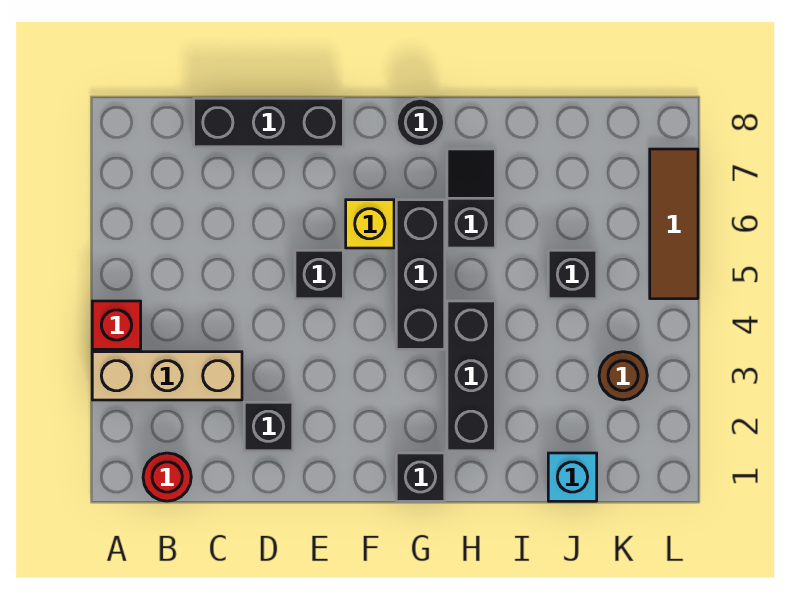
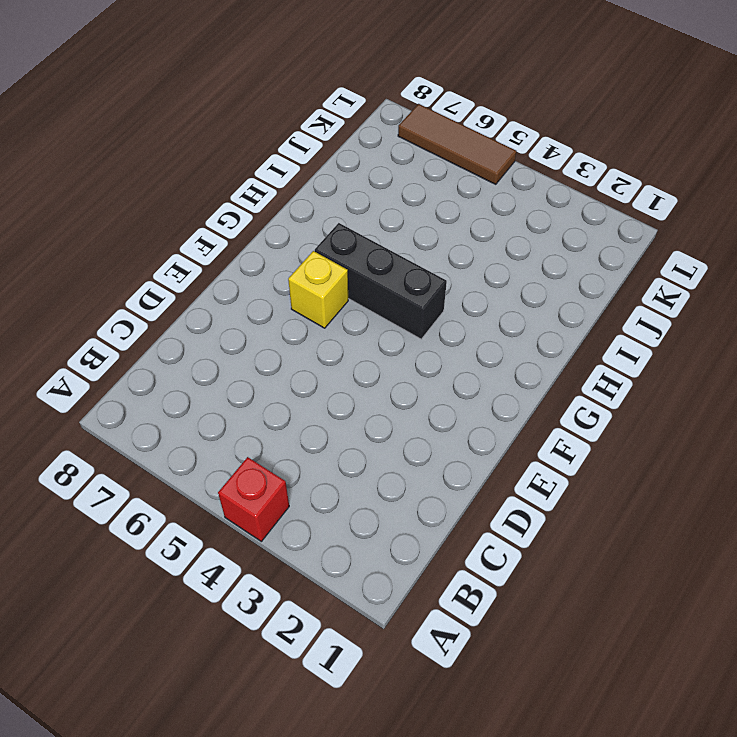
none -> tan 1x3 brick [92,352,242,400]
none -> red 1x1 round brick [143,453,191,501]
none -> black 1x3 brick [194,98,343,147]

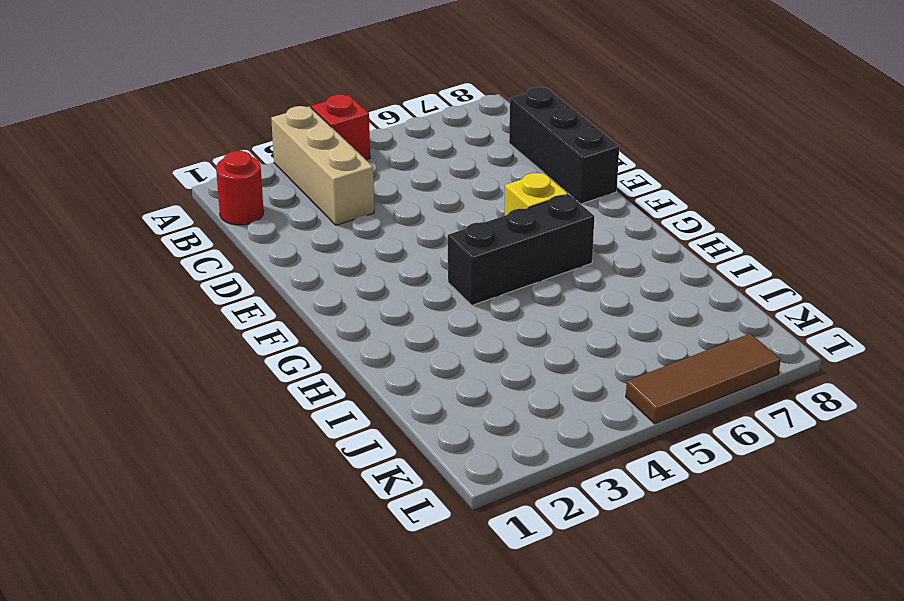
none -> black 1x1 brick [244,402,293,451]
none -> black 1x1 brick [295,250,343,299]
none -> black 1x1 brick [396,453,445,501]

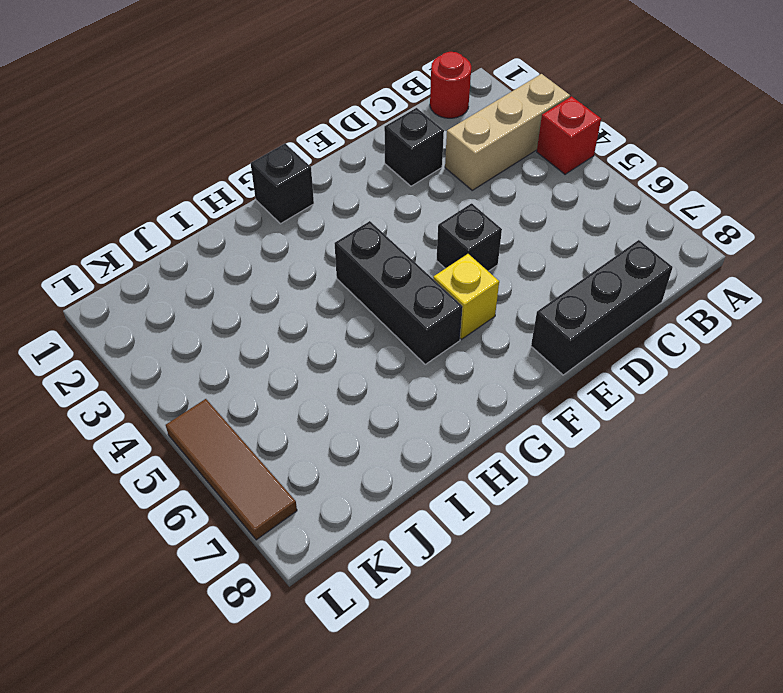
none -> black 1x1 round brick [396,98,445,147]
none -> black 1x3 brick [447,301,495,451]
none -> black 1x2 slope [447,149,495,248]

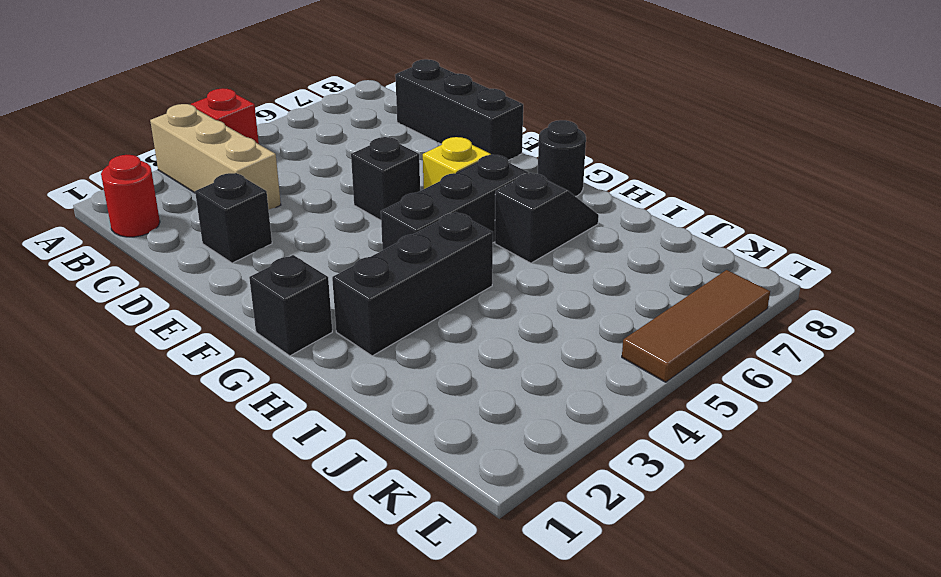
none -> cyan 1x1 brick [548,453,597,501]
none -> black 1x1 brick [548,250,597,299]
none -> brown 1x1 round brick [599,352,647,400]

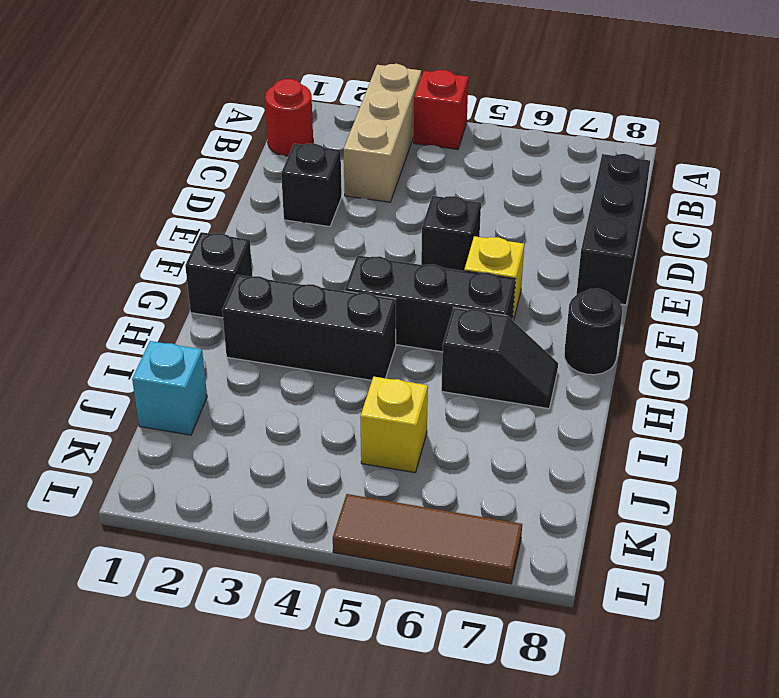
yellow 1x1 brick [360,377,428,473] -> black 1x1 brick [548,250,597,299]
none -> brown 1x1 round brick [599,352,647,400]

